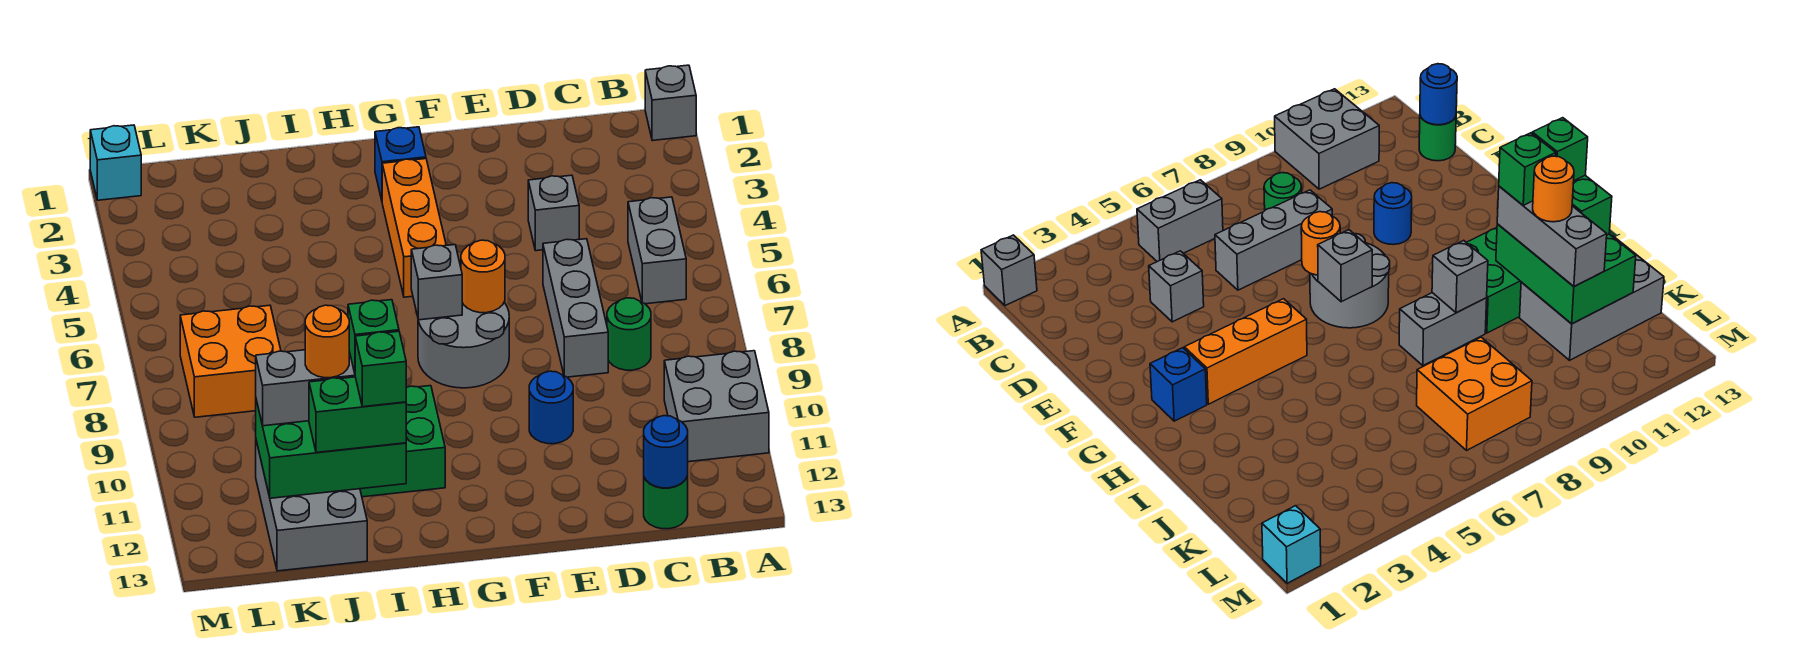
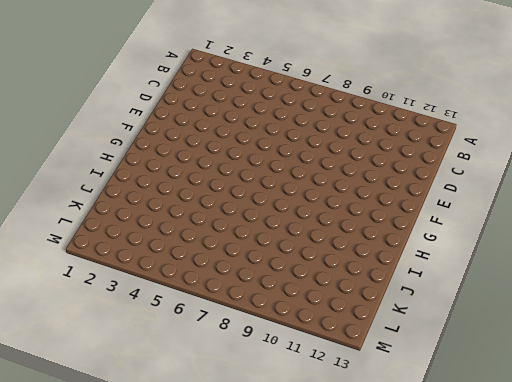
none -> grey 1x1 brick [645,65,696,141]
none -> grey 2x2 brick [664,351,769,462]
none -> grey 1x2 brick [628,197,686,304]

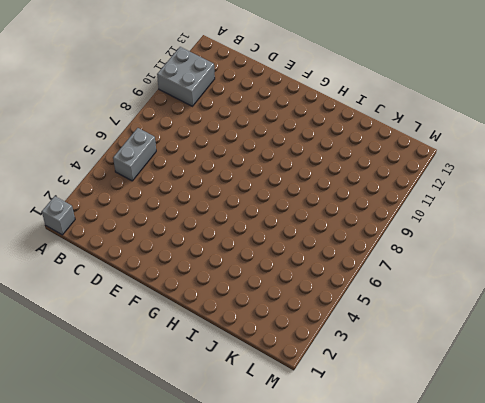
none -> green 1x1 round brick [607,298,651,370]
none -> green 1x1 round brick [644,476,688,529]
none -> grey 1x1 brick [528,175,579,251]

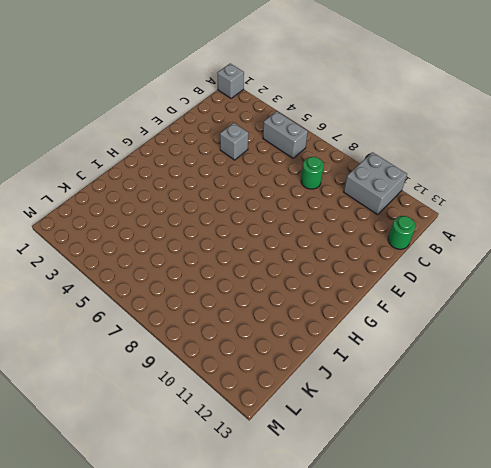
none -> grey 1x3 brick [543,239,608,377]
none -> blue 1x1 round brick [529,371,573,444]
none -> grey 2x2 round brick [418,302,509,388]

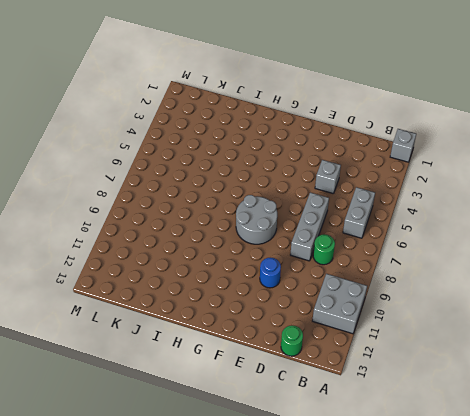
none -> blue 1x1 brick [375,127,426,200]
none -> orange 1x3 brick [382,159,446,297]
none -> green 2x2 brick [360,386,445,497]

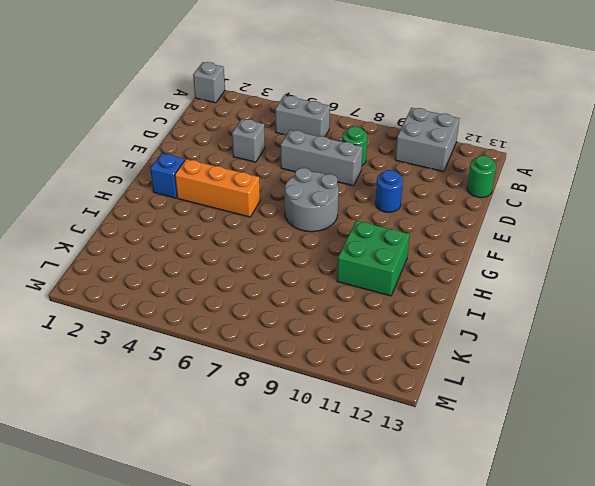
none -> grey 1x2 brick [1399,293,1487,365]
none -> grey 2x3 brick [256,441,367,571]
none -> orange 2x2 brick [180,305,281,417]

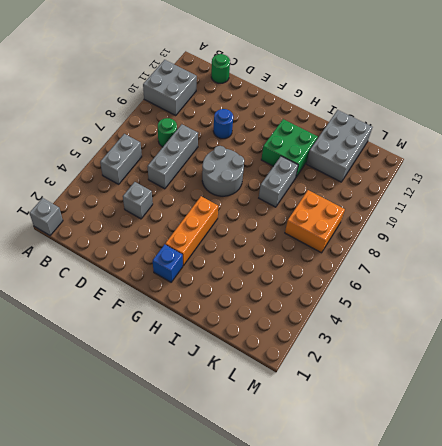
none -> cyan 1x1 brick [90,125,141,200]
none -> blue 1x1 round brick [644,416,688,488]
none -> orange 1x1 round brick [461,240,505,313]

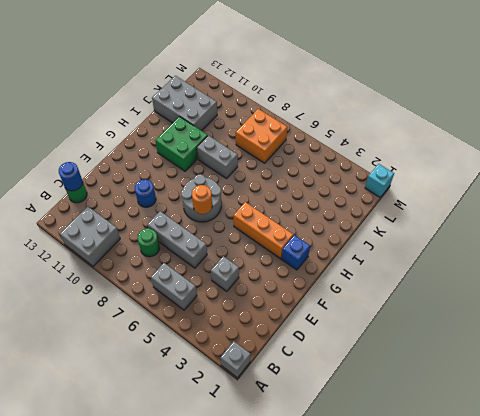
none -> grey 1x1 brick [411,245,462,320]
none -> grey 1x1 brick [1432,240,1488,313]
none -> green 2x3 brick [256,400,406,498]

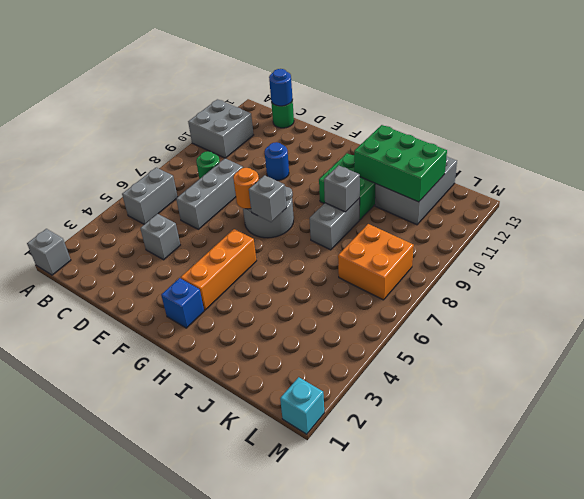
none -> grey 1x3 brick [256,350,355,426]
none -> green 1x2 brick [309,377,406,453]
none -> green 1x1 brick [348,300,399,373]

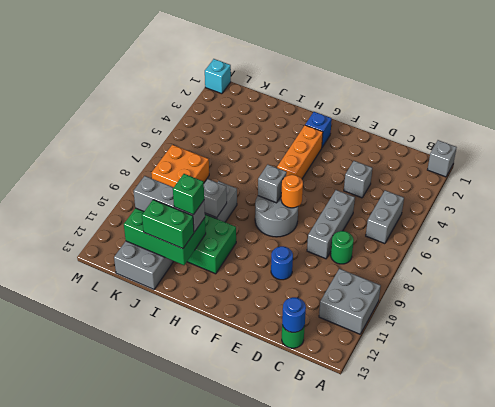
none -> green 1x1 brick [355,331,406,407]
none -> orange 1x1 round brick [305,305,349,378]

